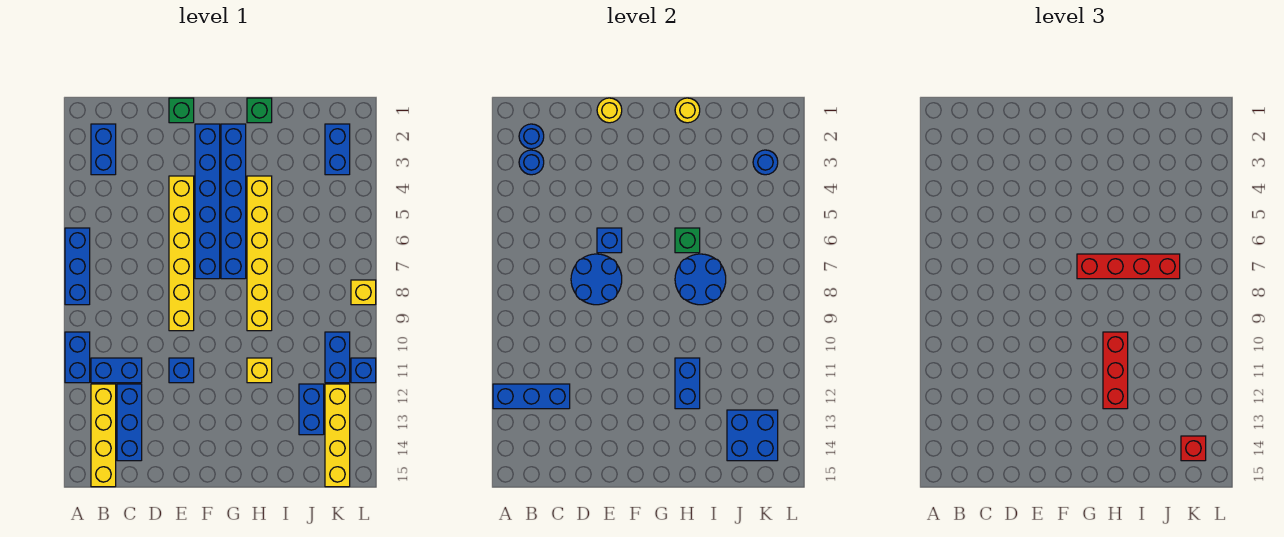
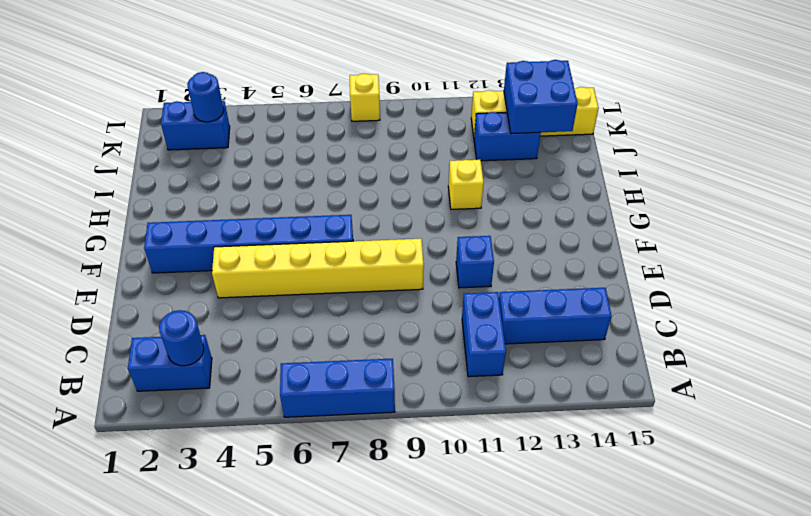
none -> blue 1x2 brick [65,332,90,383]
none -> yellow 1x4 brick [91,384,116,487]
none -> green 1x1 brick [169,98,194,123]
none -> blue 1x6 brick [221,124,246,279]

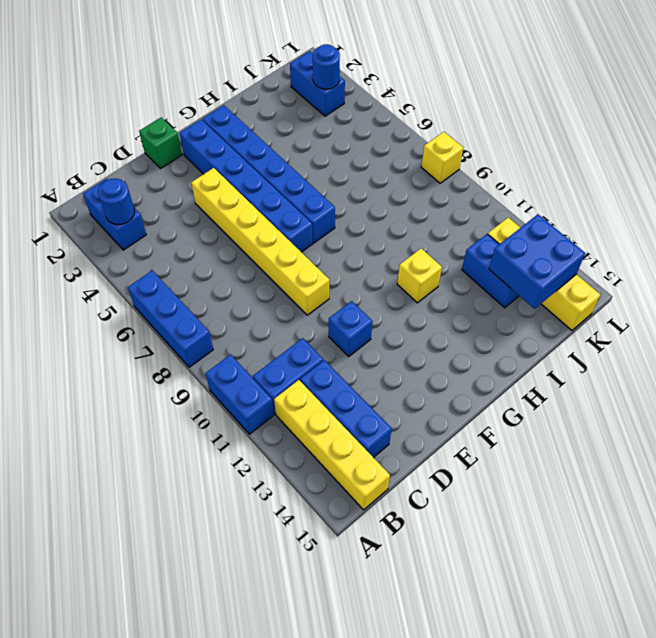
none -> green 1x1 brick [247,98,272,123]
none -> yellow 1x6 brick [247,176,272,331]
none -> blue 1x2 brick [325,332,350,383]
none -> blue 1x1 brick [351,358,376,383]

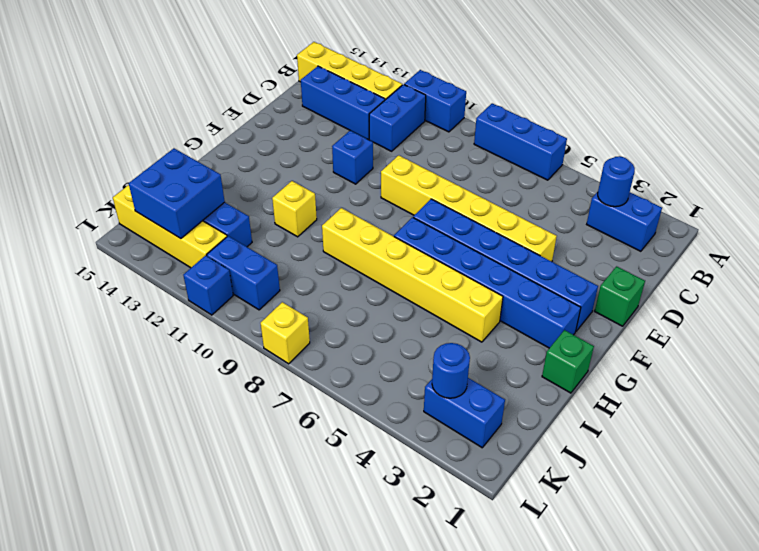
none -> blue 1x3 brick [493,384,570,409]
none -> blue 1x1 round brick [519,124,544,149]
none -> blue 2x2 round brick [571,254,622,305]
none -> yellow 1x1 round brick [597,98,622,123]

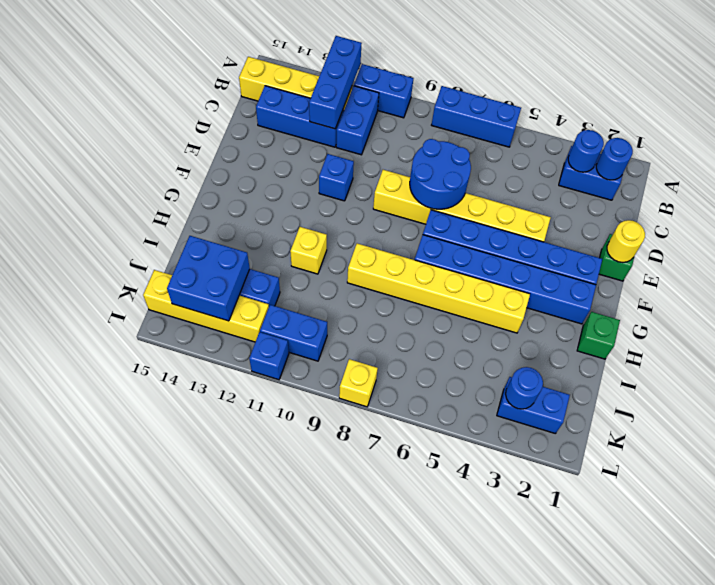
none -> blue 1x1 brick [597,228,622,253]
none -> yellow 1x1 round brick [675,98,700,123]
none -> green 1x1 brick [675,228,700,253]
none -> blue 2x2 round brick [675,254,726,305]

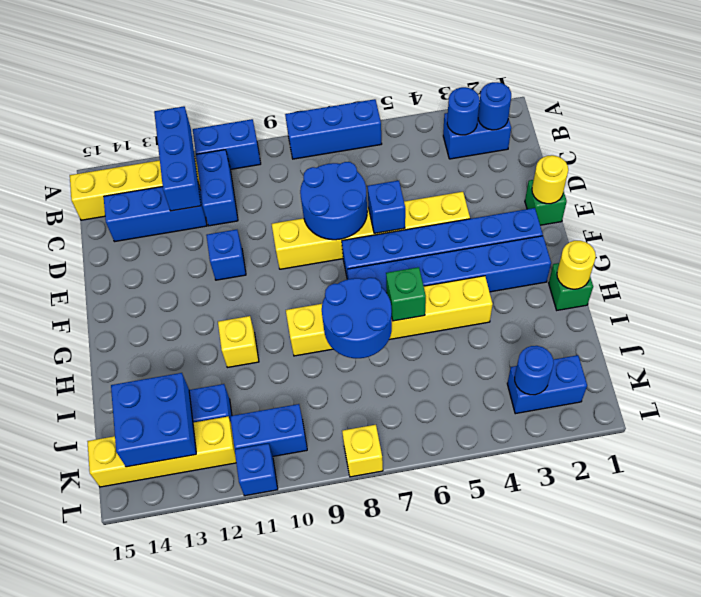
none -> blue 1x2 brick [675,358,700,409]
none -> red 1x4 brick [1077,254,1180,279]
none -> red 1x3 brick [1103,332,1128,409]
none -> red 1x1 brick [1181,436,1206,461]

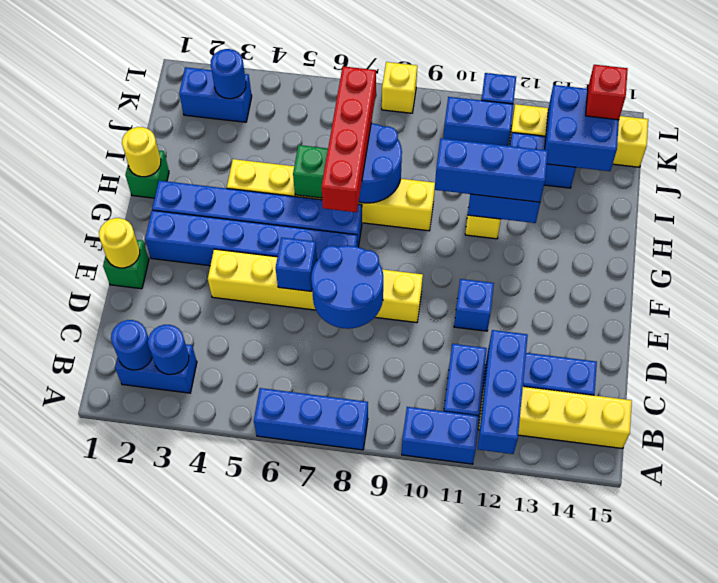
blue 1x3 brick [435,138,548,202] -> red 1x3 brick [1103,332,1128,409]

